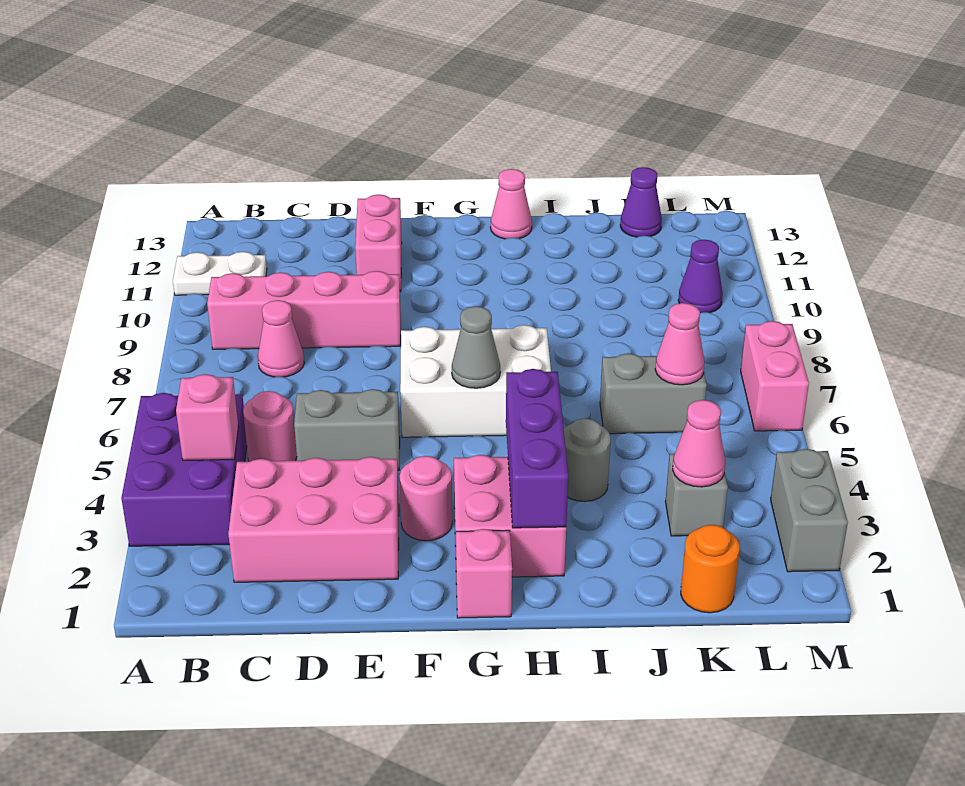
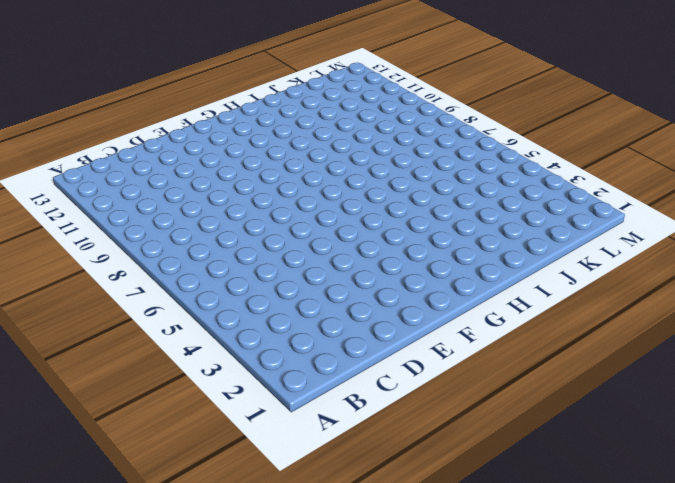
none -> purple 2x3 brick [121,393,247,546]
none -> white 1x2 plate [173,252,267,295]
none -> pink 1x4 brick [207,271,401,349]

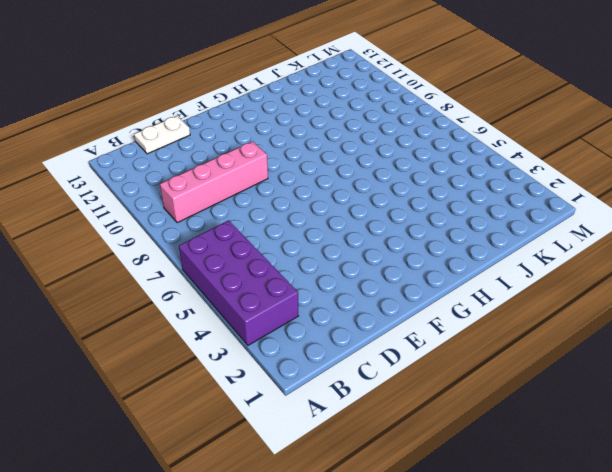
purple 2x4 brick [179,220,298,345] -> purple 2x3 brick [121,393,247,546]
white 1x2 plate [134,116,190,154] -> white 1x2 plate moved to [173,252,267,295]
none -> pink 2x3 brick [228,457,399,582]
none -> pink 1x1 round brick [243,391,297,461]
none -> pink 1x1 cone [258,300,304,377]

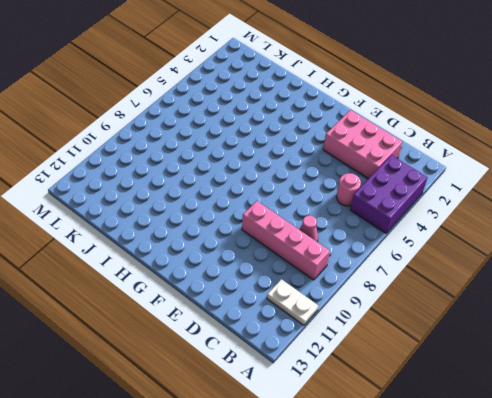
none -> grey 1x2 brick [294,389,400,470]
none -> pink 1x2 brick [355,195,402,292]
none -> pink 1x1 round brick [400,456,452,541]

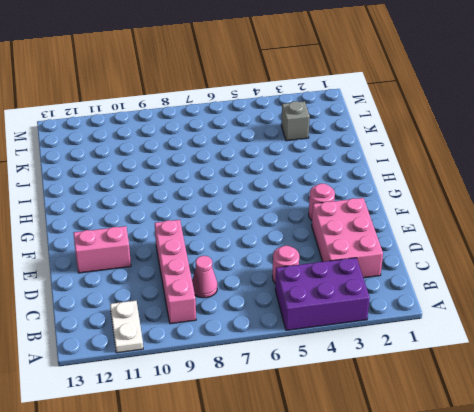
none -> grey 1x2 brick [294,389,400,470]
none -> white 2x3 brick [400,325,551,437]
none -> pink 1x1 brick [456,529,512,618]

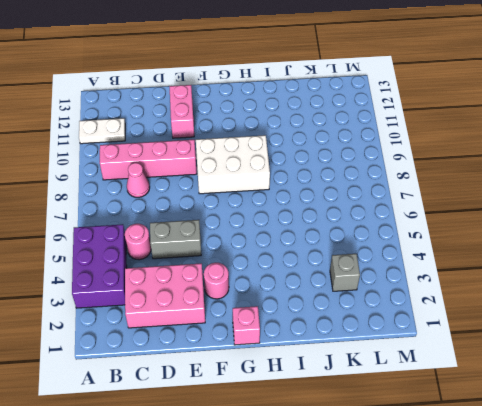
white 2x3 brick [196,135,270,194] -> white 2x3 brick moved to [400,325,551,437]
none -> pink 2x2 brick [454,455,566,577]
none -> pink 1x1 cone [490,169,532,239]
none -> grey 1x1 round brick [564,418,611,502]

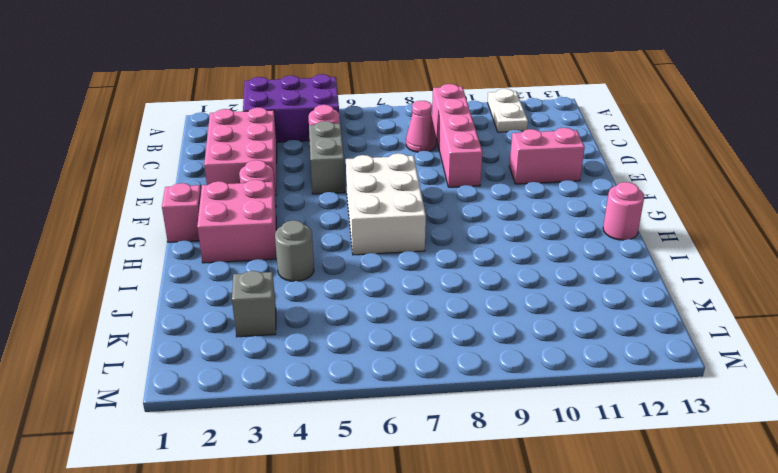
pink 1x1 round brick [603,182,644,240] -> pink 1x1 cone [490,169,532,239]
none -> grey 1x2 brick [600,353,707,434]
none -> orange 1x1 round brick [681,525,740,613]
none -> purple 1x1 cone [620,167,662,237]

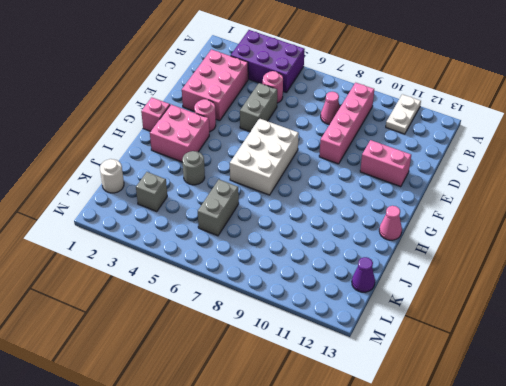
white 1x1 round brick [100,159,124,193] -> orange 1x1 round brick [681,525,740,613]
none -> purple 1x1 cone [678,240,723,313]
none -> grey 1x2 brick [771,449,848,572]
none -> pink 1x2 brick [741,321,809,431]

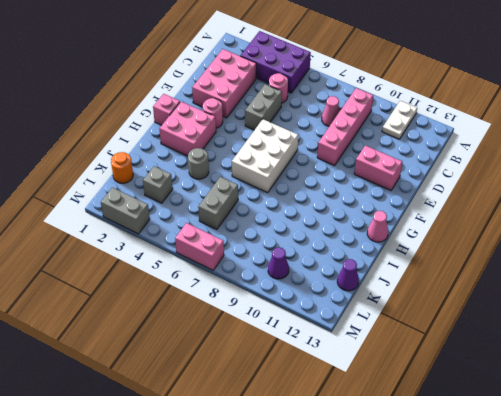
none -> pink 1x1 brick [176,374,238,460]
none -> grey 1x1 cone [452,306,500,388]
none -> purple 1x3 brick [506,369,568,528]

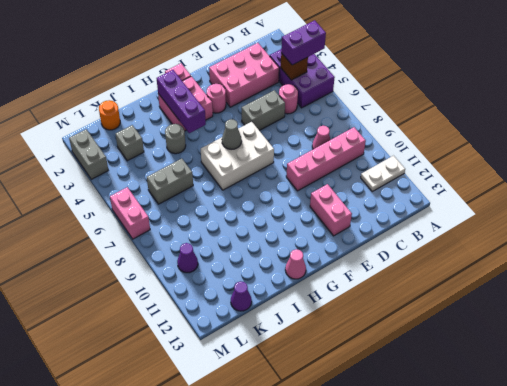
purple 1x2 brick [281,20,326,65] -> none
brown 1x1 brick [281,53,308,80] -> pink 1x1 brick [176,374,238,460]
none -> pink 1x1 cone [673,400,725,487]
none -> pink 1x1 cone [655,303,704,385]

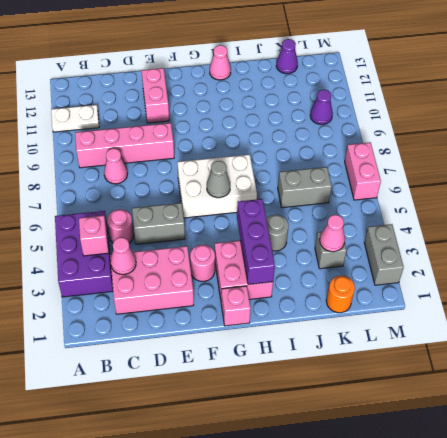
pink 1x1 cone [111,237,136,275] -> pink 1x1 cone moved to [655,303,704,385]

